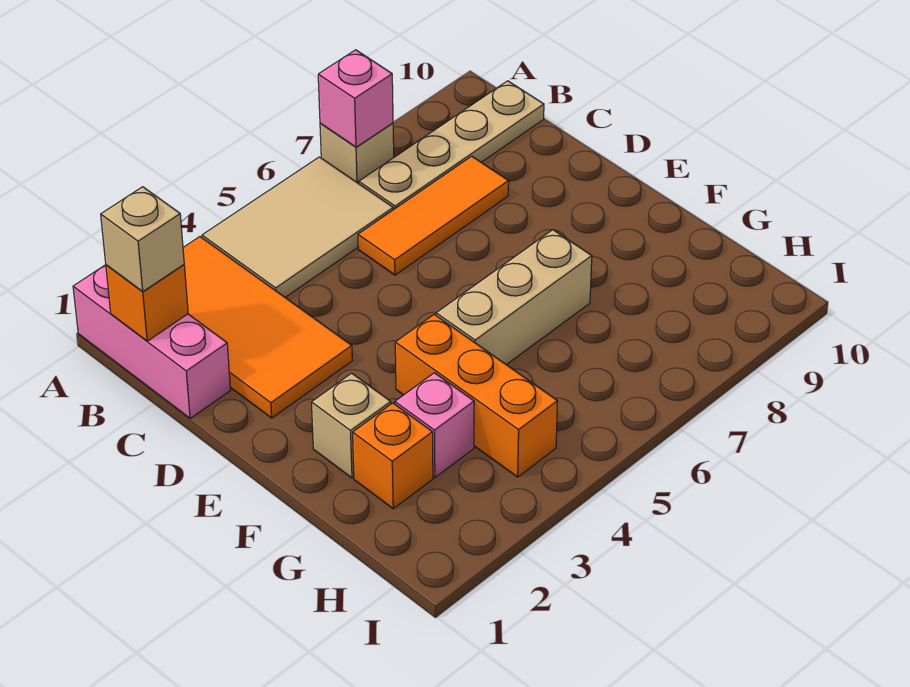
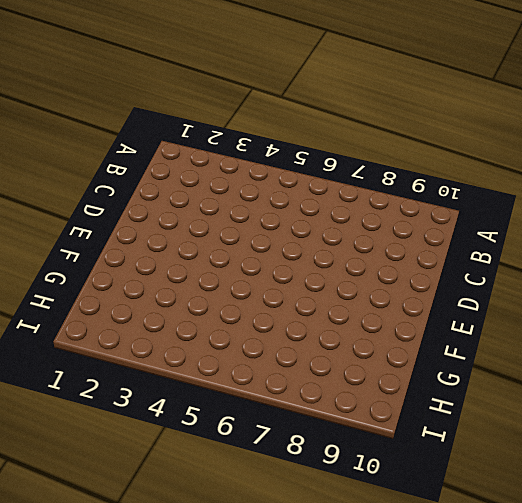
none -> pink 1x3 brick [73,265,230,418]
none -> orange 2x4 tile [183,237,352,418]
none -> tan 2x3 tile [202,157,393,297]

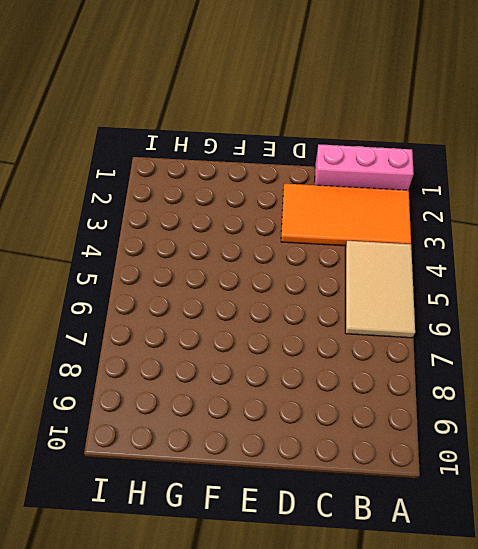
none -> tan 1x1 brick [320,123,394,184]
none -> tan 1x4 plate [359,81,544,210]
none -> orange 1x3 tile [358,156,509,275]

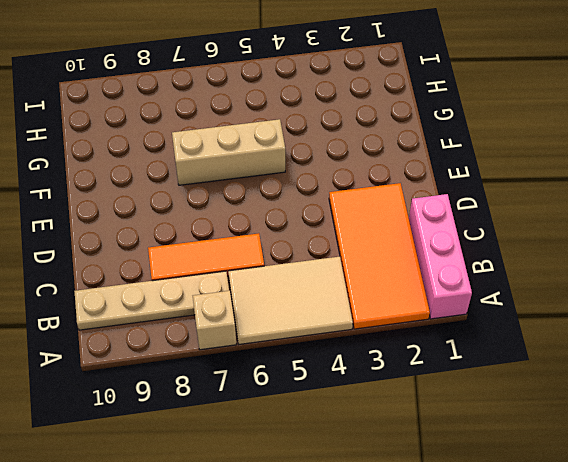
none -> tan 1x1 brick [311,373,391,478]
none -> orange 1x3 brick [395,314,558,477]
none -> orange 1x1 brick [353,403,433,509]

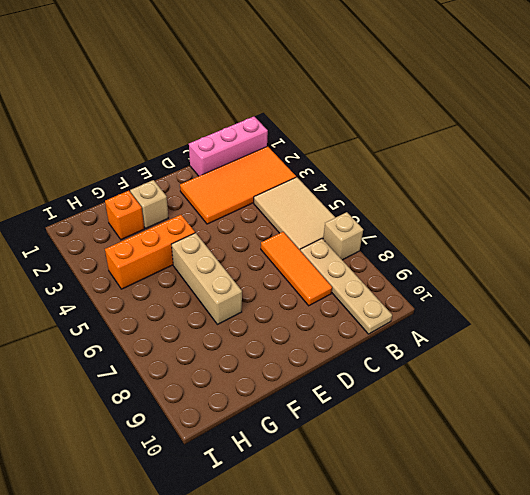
none -> pink 1x1 brick [395,373,474,477]
none -> pink 1x1 brick [318,50,393,147]
none -> orange 1x1 brick [106,265,188,341]

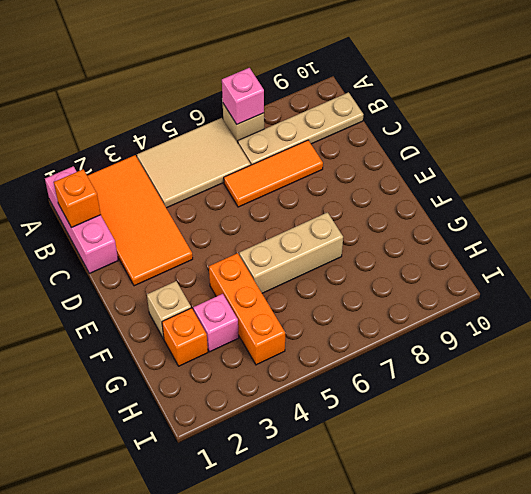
none -> tan 1x1 brick [101,187,184,291]

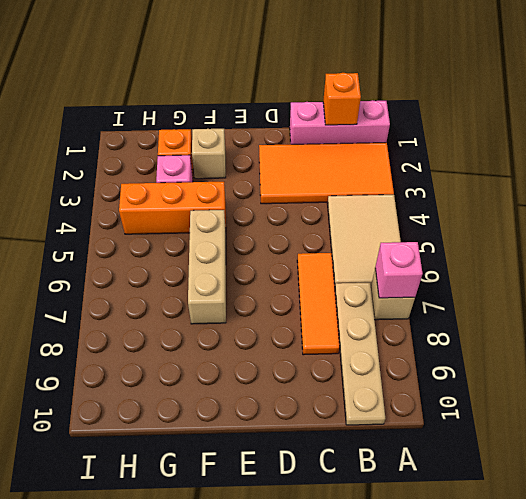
none -> tan 1x1 brick [101,187,184,291]

